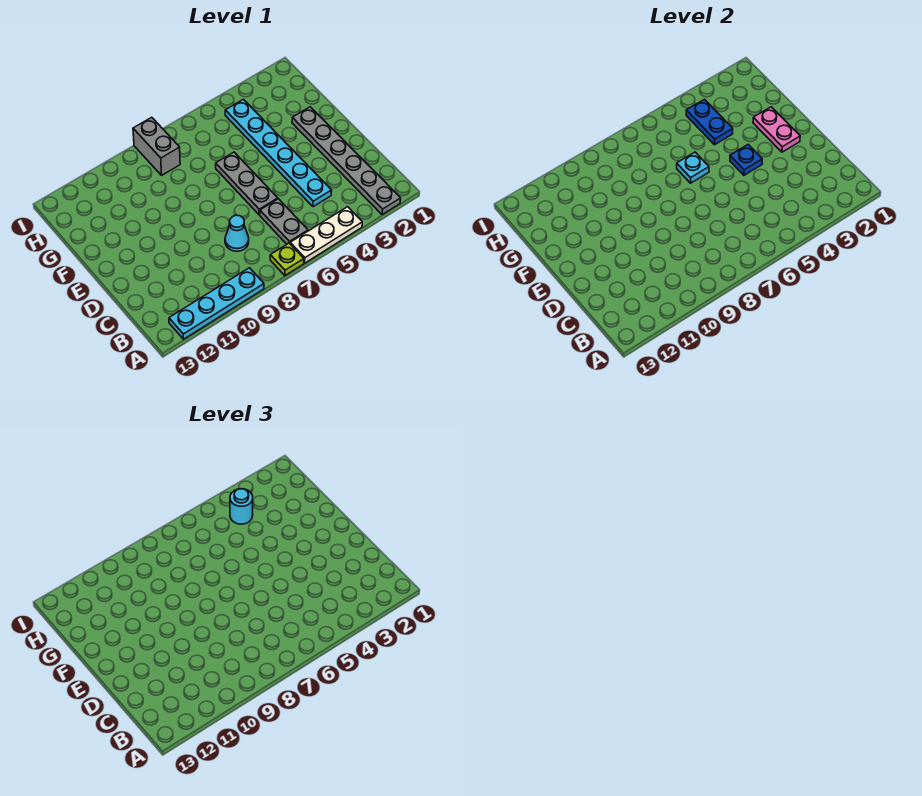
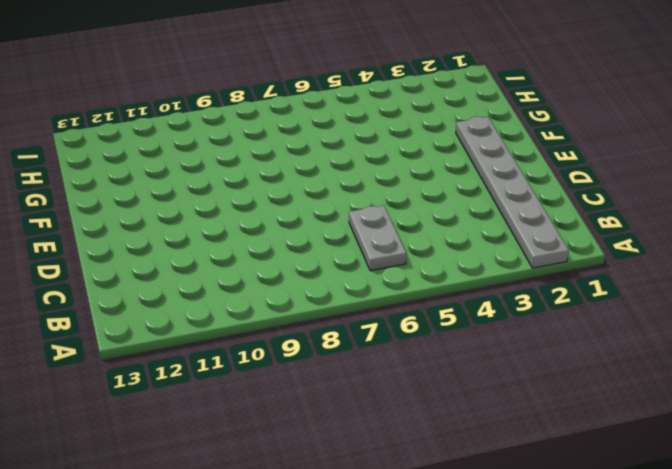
none -> white 1x3 plate [290,207,362,263]
none -> lime 1x1 plate [270,243,304,275]
none -> cyan 1x4 plate [169,268,264,339]

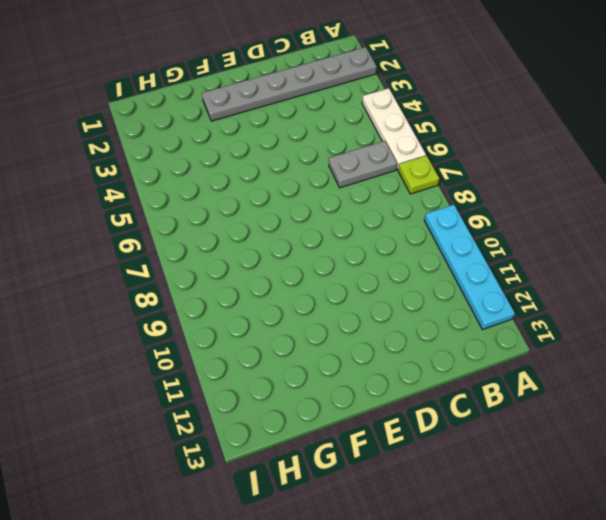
none -> cyan 1x6 plate [225,99,332,207]
none -> cyan 1x1 cone [225,215,249,251]
none -> grey 1x3 plate [216,152,278,215]

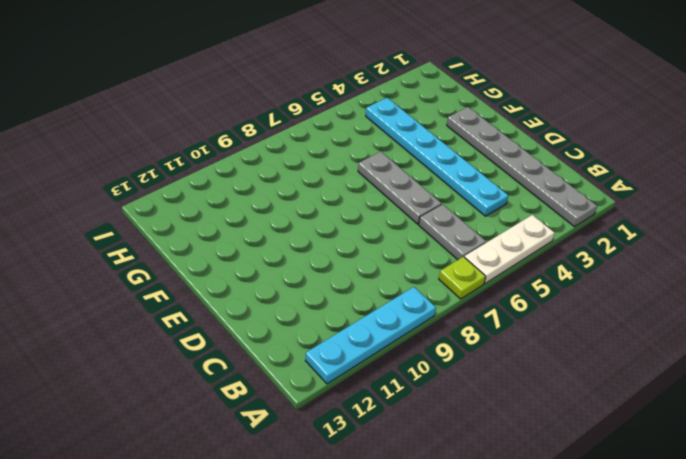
none -> cyan 1x1 cone [225,215,249,251]
none -> grey 1x2 brick [133,117,180,175]
none -> pink 1x2 plate [753,107,800,152]

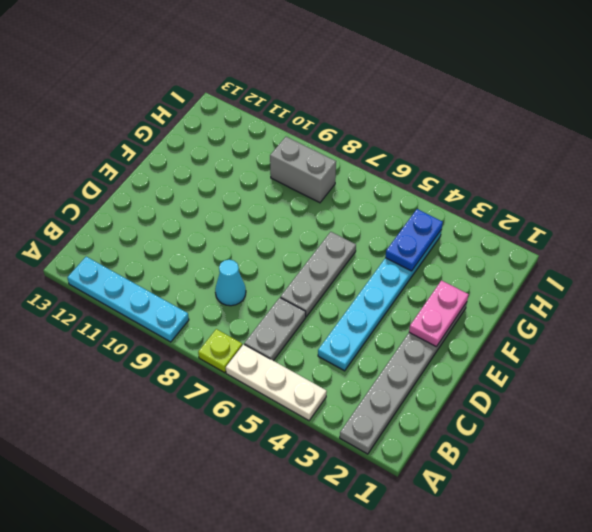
grey 1x2 brick [270,137,336,203] -> grey 1x2 brick turned to [133,117,180,175]
none -> blue 1x1 plate [730,145,762,175]
none -> cyan 1x1 plate [677,152,709,183]
none -> cyan 1x1 round brick [230,489,253,524]

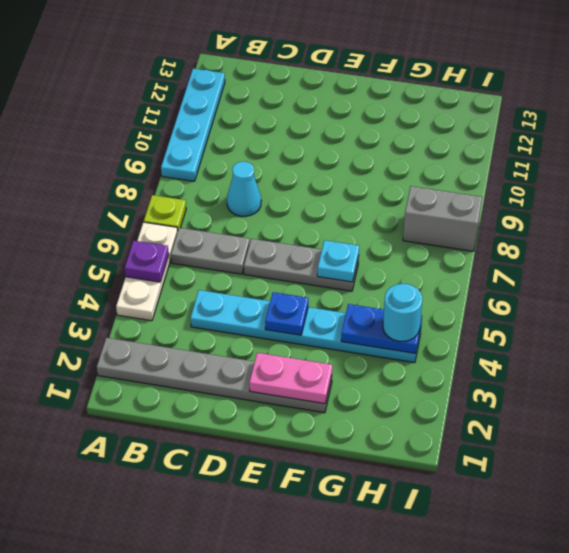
purple 1x1 plate [125,241,169,282] -> none

